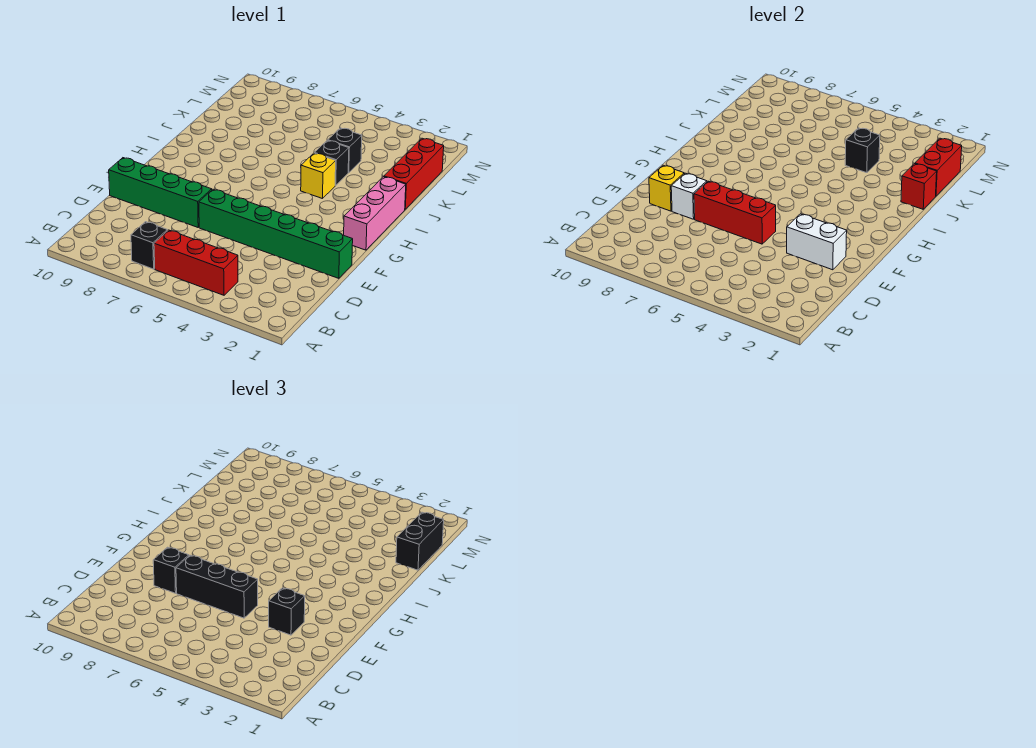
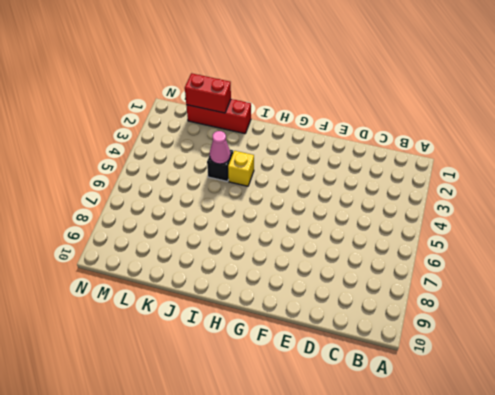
pink 1x1 cone [209,131,231,164] -> none
none -> red 1x3 brick [154,230,238,295]
none -> black 1x1 brick [131,222,167,269]
none -> green 1x6 brick [199,189,353,278]

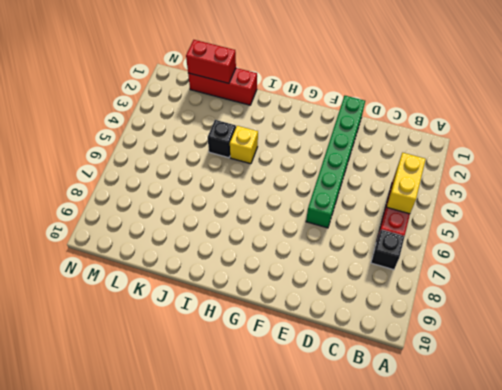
yellow 1x2 brick [387,153,426,214] -> none
none -> green 1x4 brick [109,158,212,227]
none -> pink 1x3 brick [344,177,406,250]
none -> black 1x1 brick [328,128,362,173]

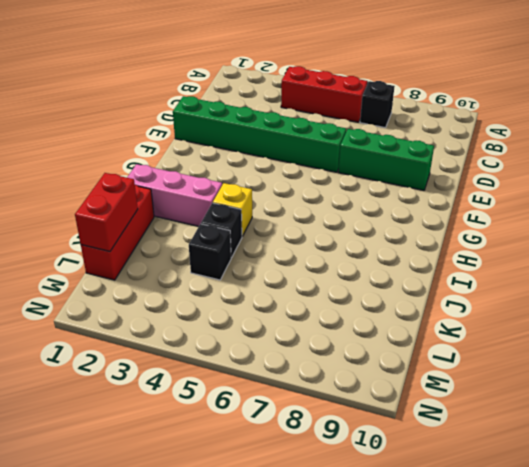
green 1x3 brick [339,129,434,190] -> green 1x4 brick [109,158,212,227]
pink 1x3 brick [127,164,222,226] -> pink 1x3 brick turned to [344,177,406,250]
none -> white 1x2 brick [787,214,847,270]
none -> red 1x3 brick [694,181,776,244]
none -> white 1x1 brick [671,173,707,219]

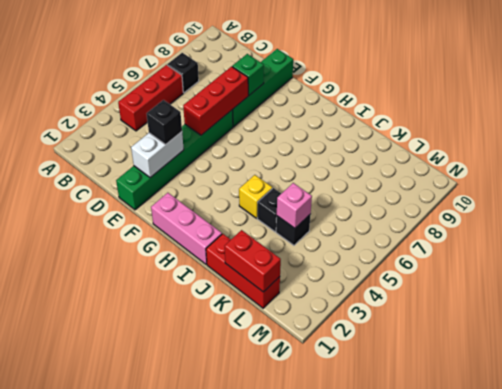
green 1x1 brick [232,54,264,95] -> white 1x1 brick [671,173,707,219]
pink 1x1 brick [277,183,312,228] -> black 1x1 brick [845,128,880,173]
none -> yellow 1x1 brick [649,165,684,211]
none -> red 1x1 brick [901,164,937,209]
none -> black 1x3 brick [176,555,258,618]

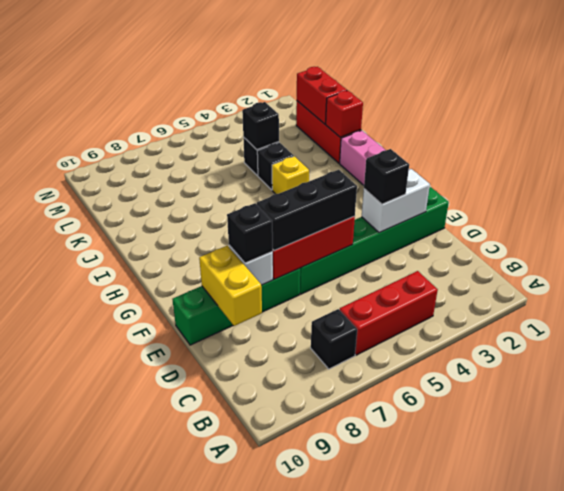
yellow 1x2 brick [199,246,262,326] -> yellow 1x1 brick [649,165,684,211]
none -> black 1x2 brick [396,512,444,570]

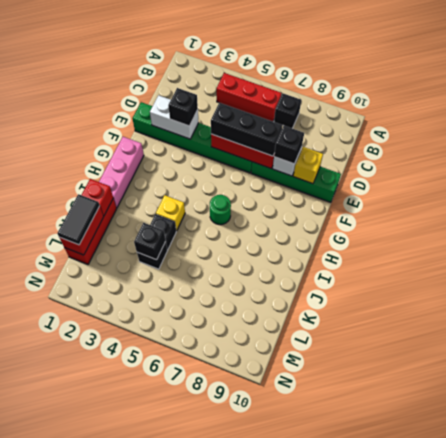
green 1x1 round brick [210,195,231,225] -> none
black 1x2 tile [57,194,100,245] -> black 1x2 brick [396,512,444,570]

